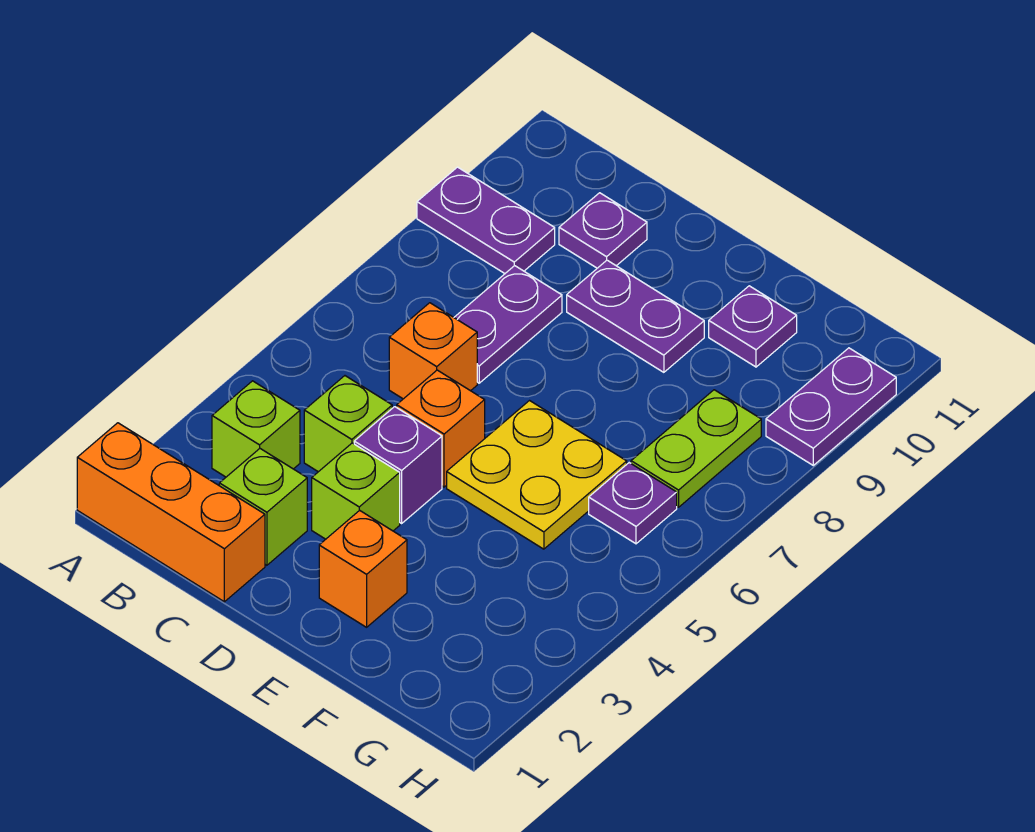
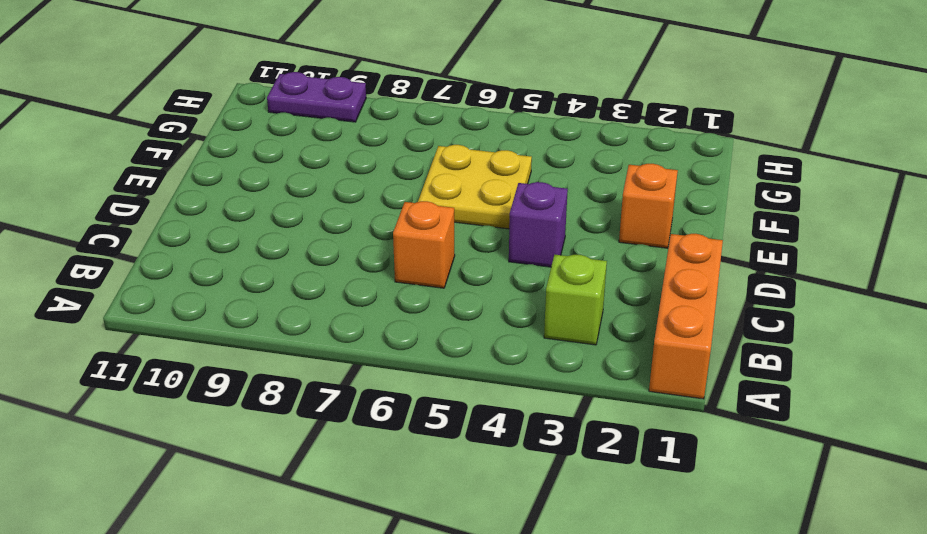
none -> purple 1x2 plate [417,167,555,273]
none -> lime 1x1 brick [219,449,307,565]
none -> lime 1x1 brick [304,376,392,472]

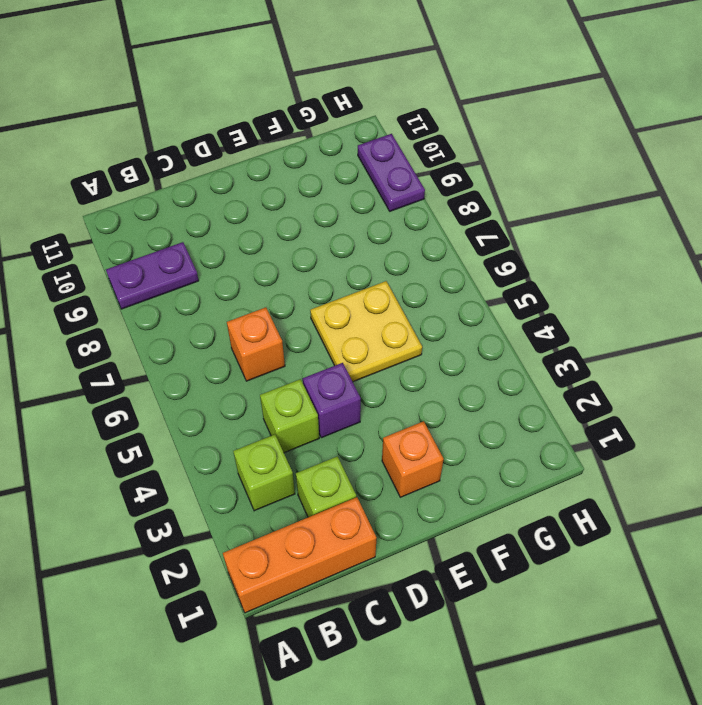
none -> purple 1x2 plate [454,266,562,383]
none -> purple 1x1 plate [559,193,647,268]
none -> lime 1x1 brick [312,443,400,539]

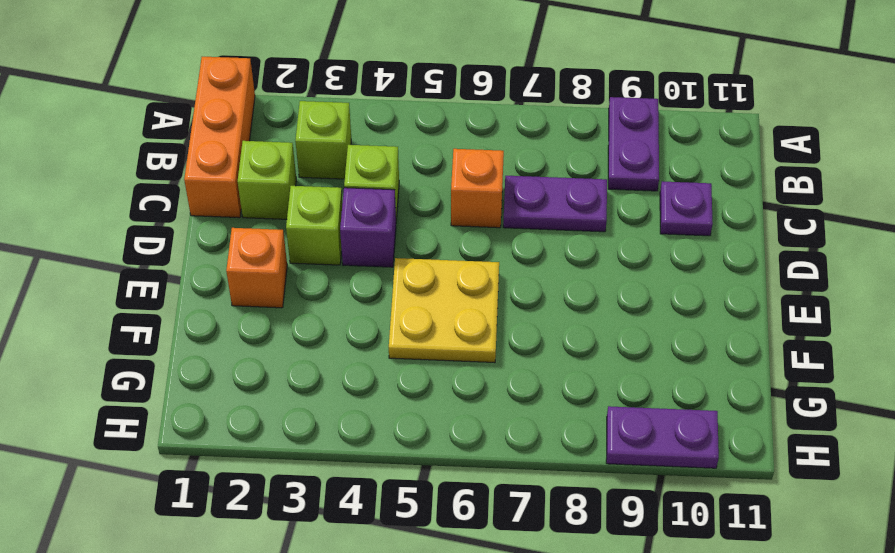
none -> orange 1x1 brick [397,370,485,487]
none -> purple 1x2 plate [567,260,704,372]
none -> purple 1x1 plate [709,286,797,367]

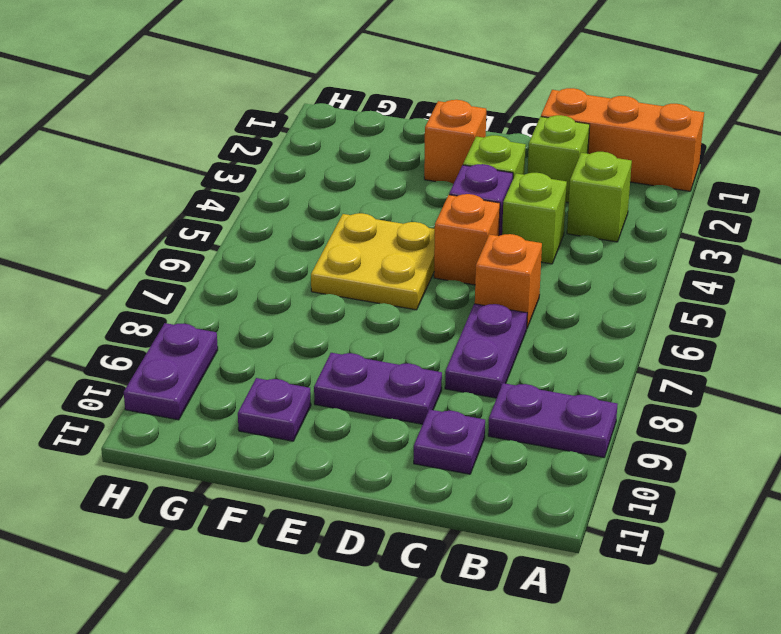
none -> purple 1x1 plate [589,463,677,544]
none -> lime 1x2 plate [631,390,761,507]

